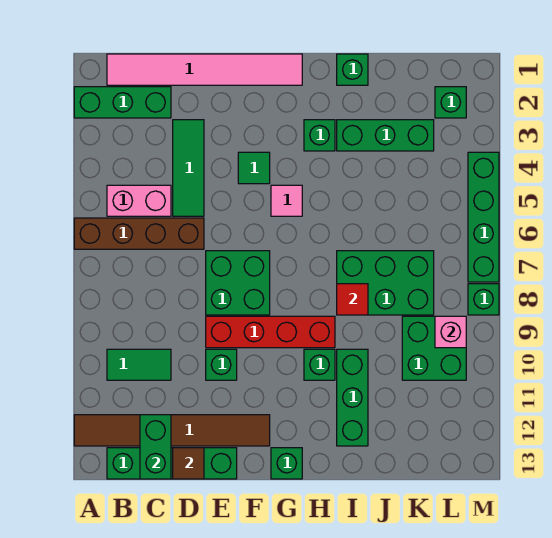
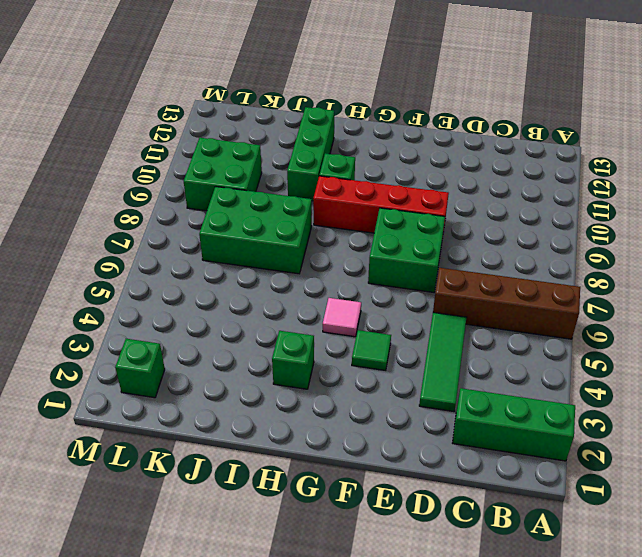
none -> brown 1x6 tile [74,415,270,446]
none -> pink 1x6 tile [107,54,302,85]
none -> pink 1x2 brick [107,185,171,216]

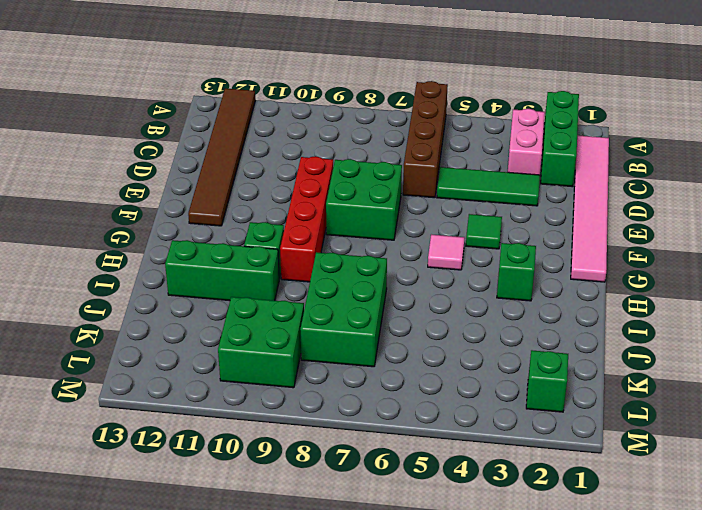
pink 1x2 brick [508,109,545,175] -> pink 1x2 brick moved to [107,185,171,216]
none -> green 1x2 tile [107,349,171,380]
none -> green 1x4 brick [107,448,237,479]
none -> green 1x1 brick [206,349,237,380]

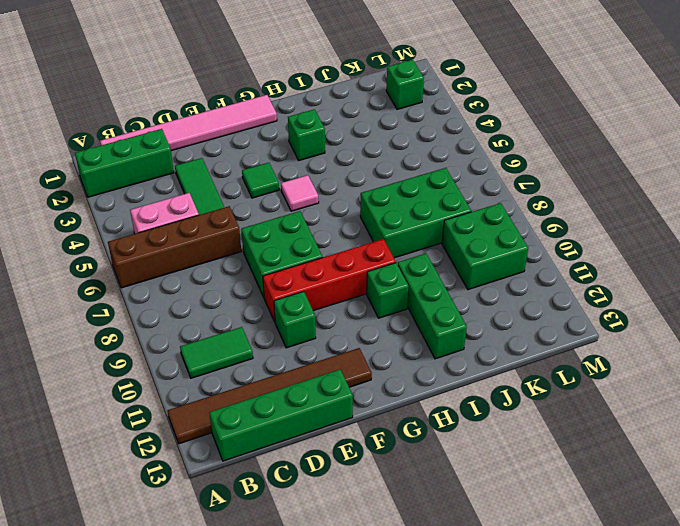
none -> green 1x1 brick [271,448,302,479]
none -> green 1x1 brick [337,54,368,85]
none -> green 1x3 brick [337,120,434,151]

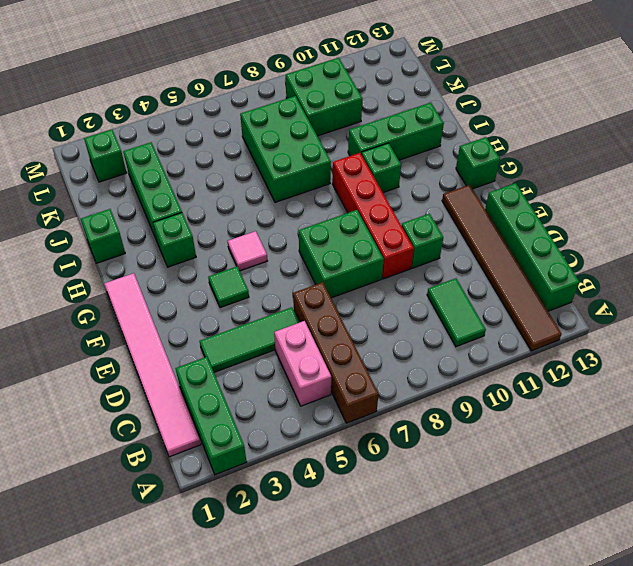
none -> green 1x4 brick [468,152,499,282]
none -> green 1x1 brick [468,284,499,315]
none -> green 1x2 brick [140,415,171,479]

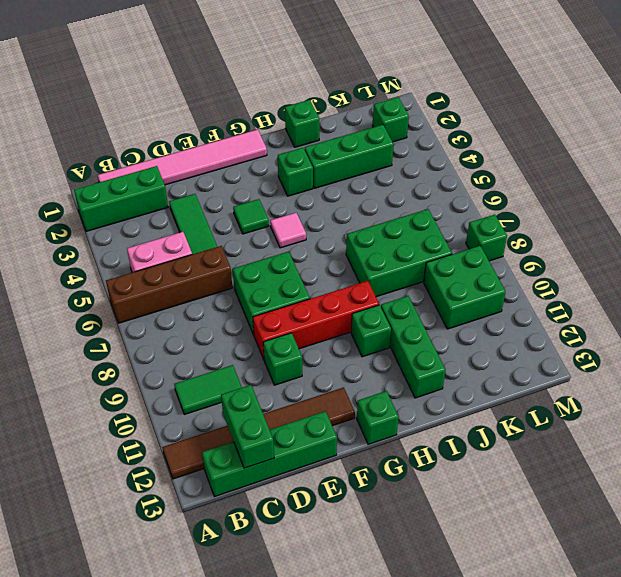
none -> green 1x4 brick [468,152,499,282]
none -> brown 1x1 tile [173,448,204,479]
none -> red 1x1 tile [337,284,368,315]

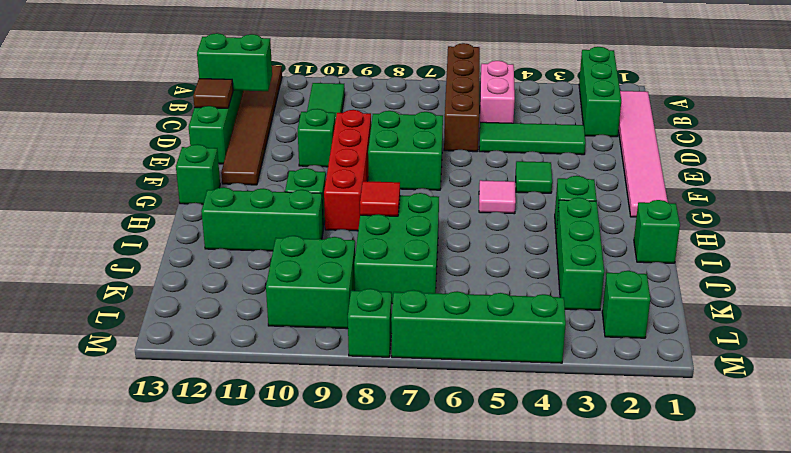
none -> pink 1x1 brick [435,316,466,348]

